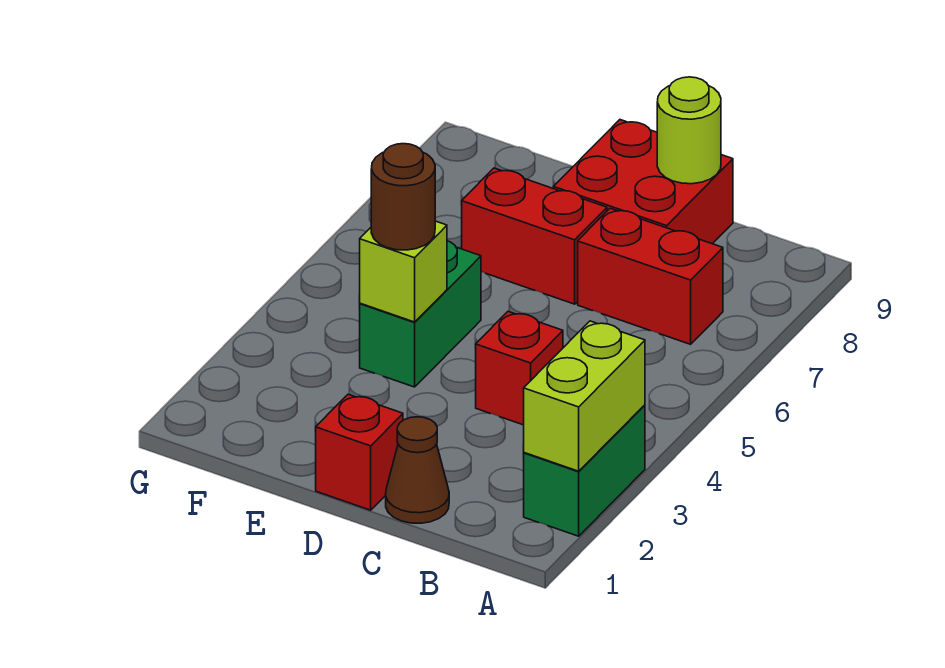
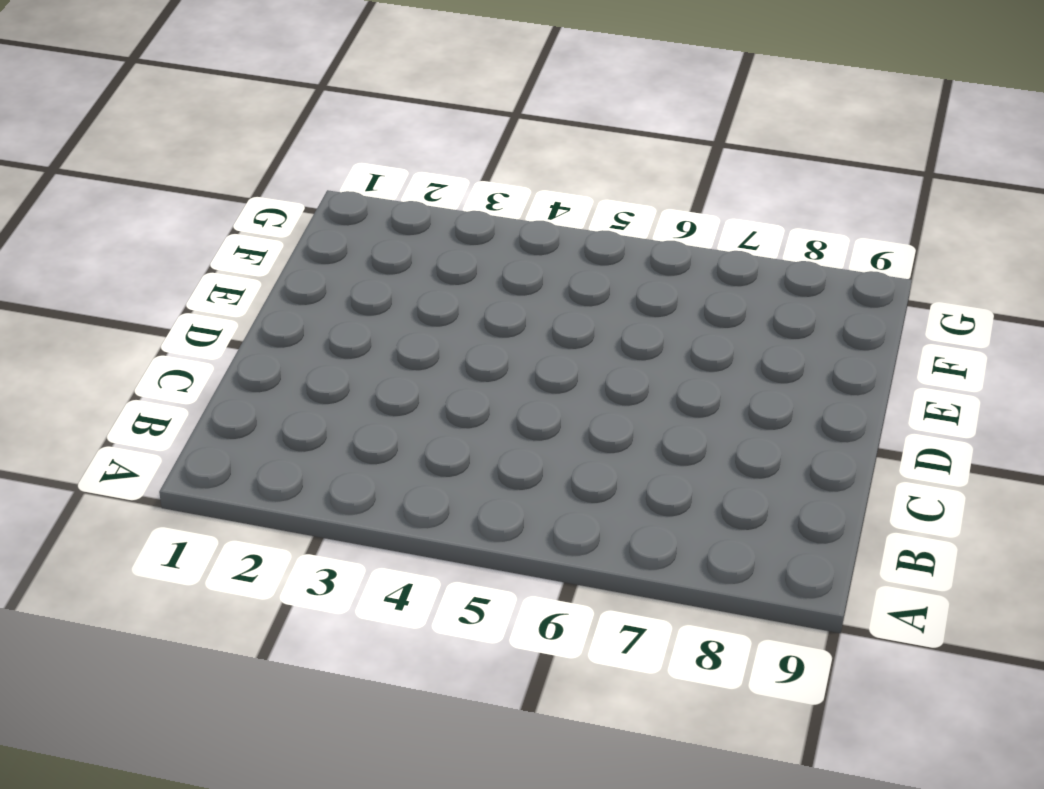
none -> green 1x2 brick [524,405,645,536]
none -> red 1x2 brick [578,208,723,344]
none -> brown 1x1 cone [386,417,449,523]

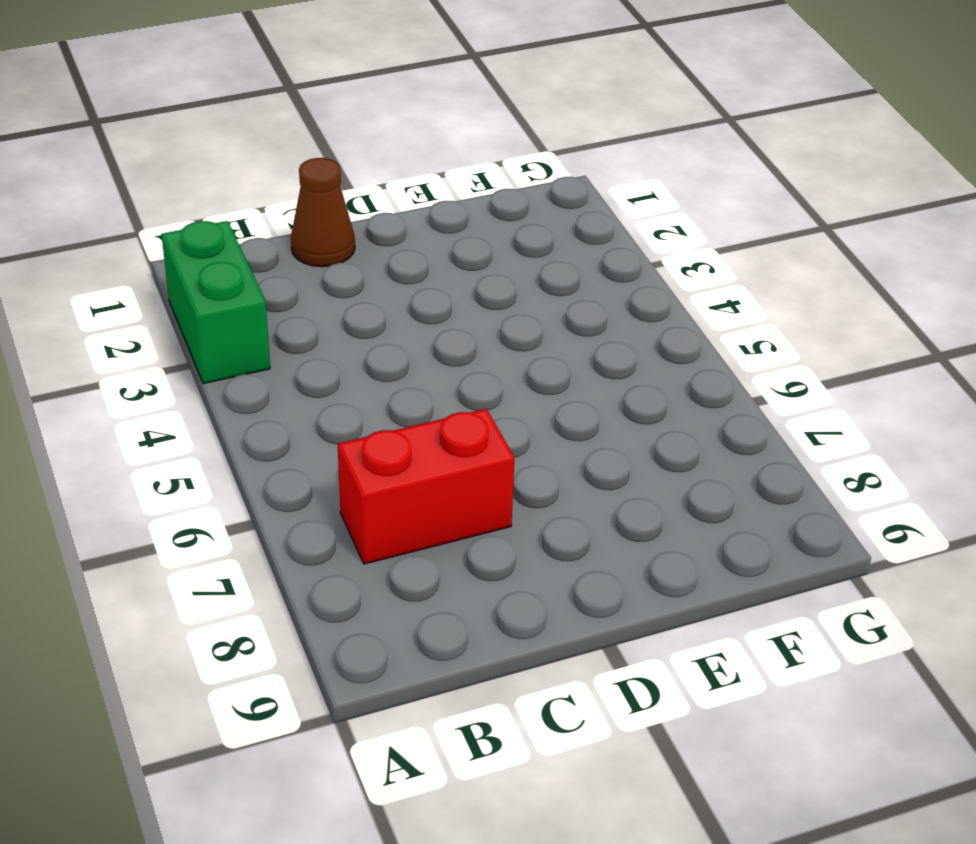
none -> red 1x1 brick [476,311,563,425]
none -> red 2x2 brick [553,120,733,244]
none -> red 1x1 brick [316,394,403,510]

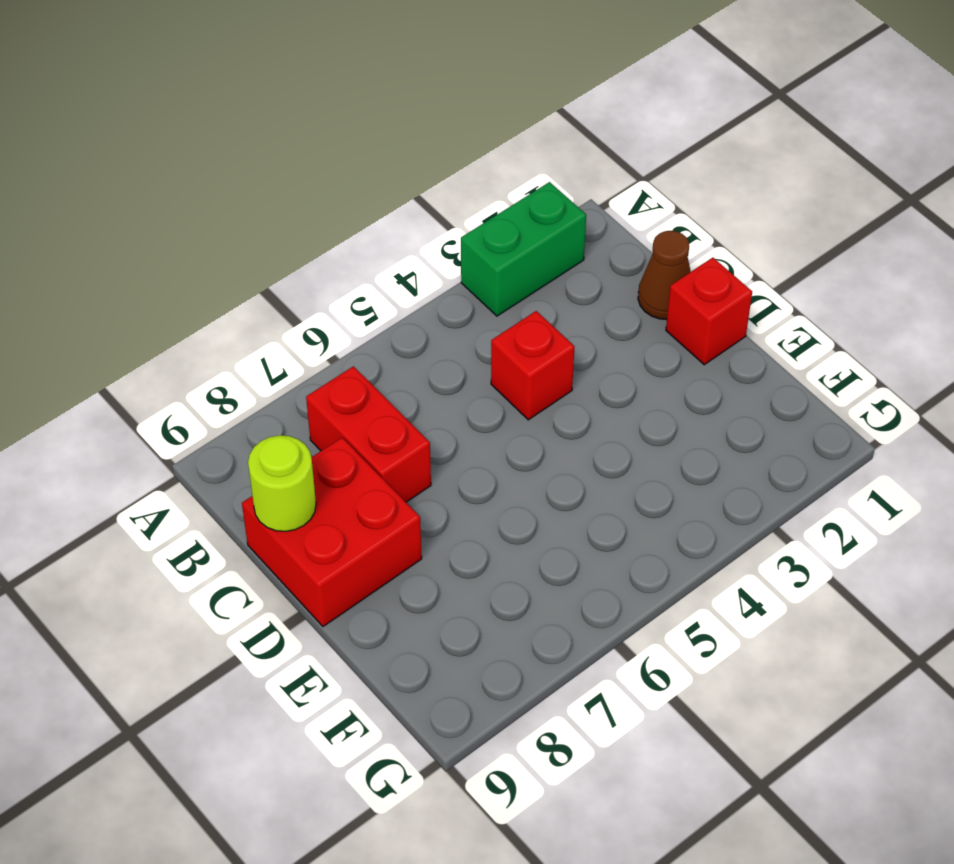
none -> red 1x2 brick [462,168,607,304]
none -> green 1x2 brick [360,241,481,387]
none -> lime 1x2 brick [523,321,645,471]

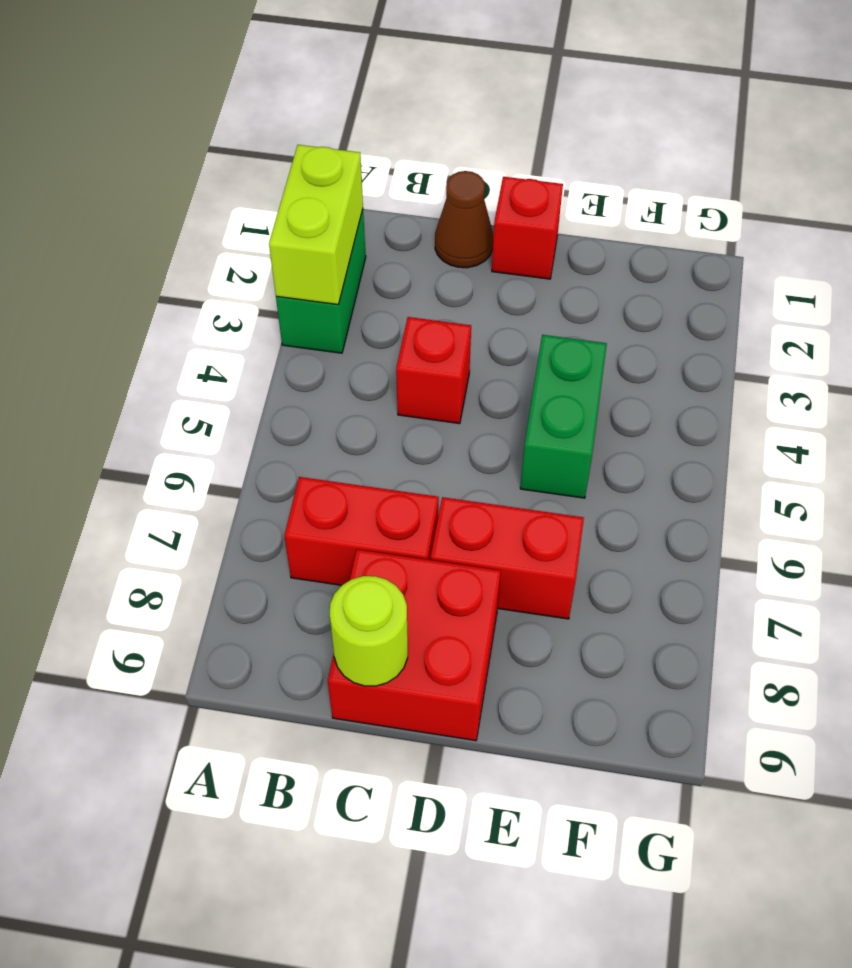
none -> lime 1x1 brick [360,221,447,322]
none -> brown 1x1 round brick [371,144,435,250]

